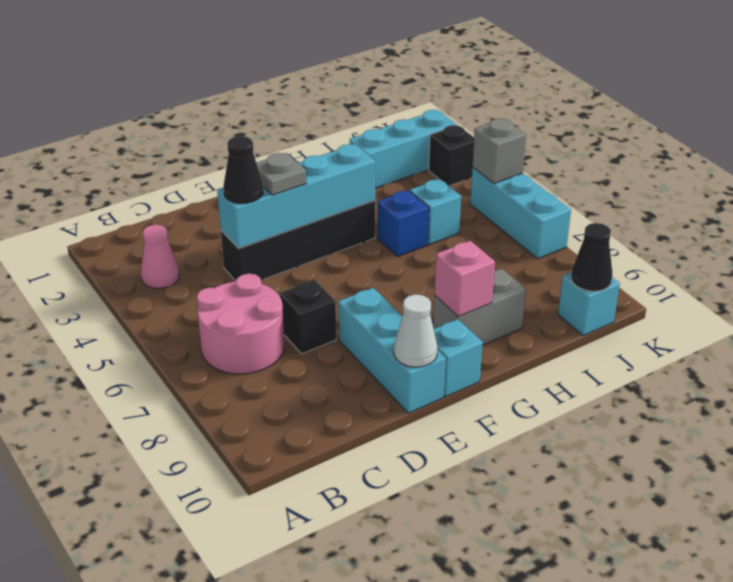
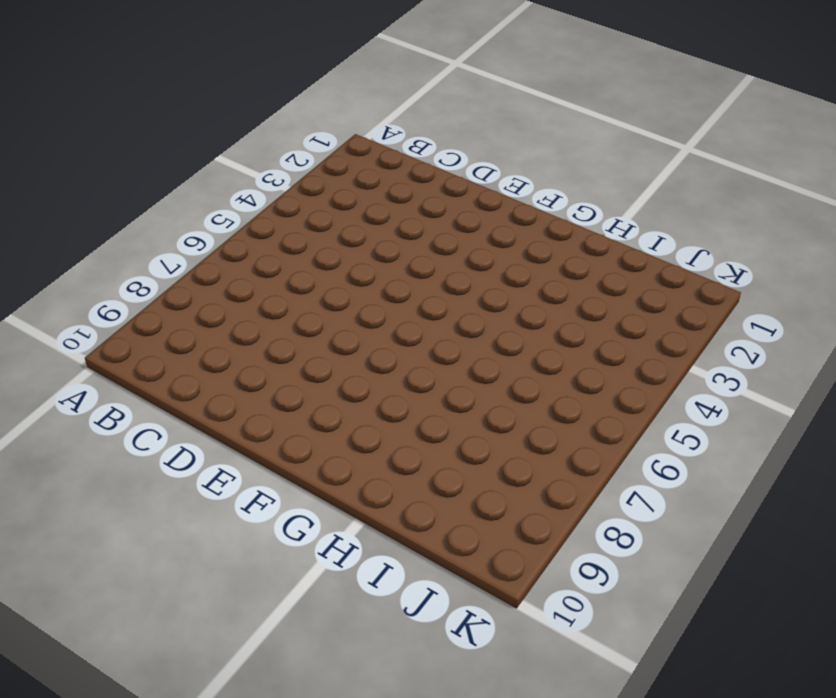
none -> pink 1x1 cone [141,225,179,288]
none -> pink 2x2 round brick [197,274,285,374]
none -> black 1x4 brick [221,200,375,281]

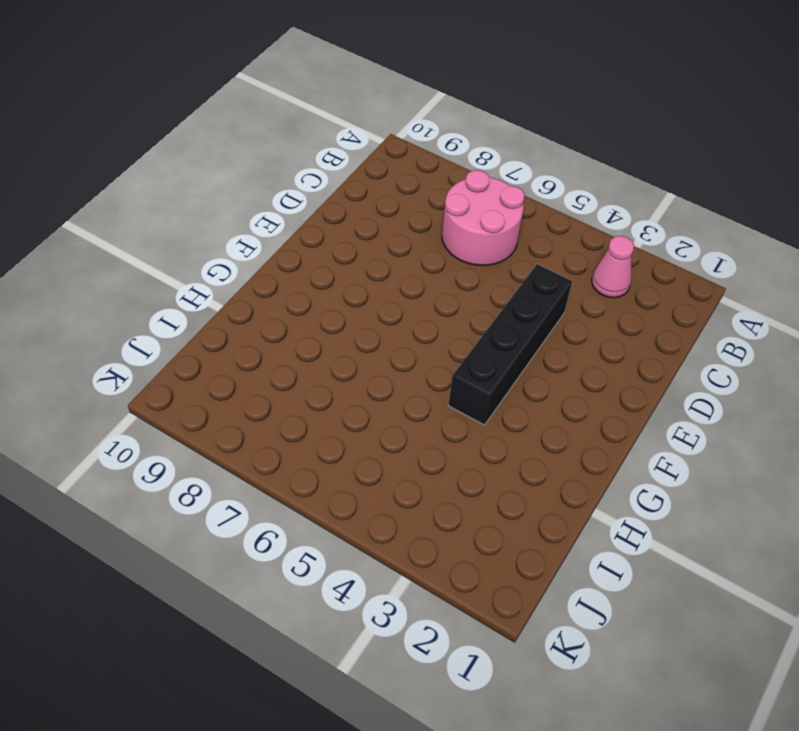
none -> black 1x1 brick [280,280,336,354]
none -> cyan 1x3 brick [338,288,446,413]
none -> cyan 1x1 brick [434,319,483,397]

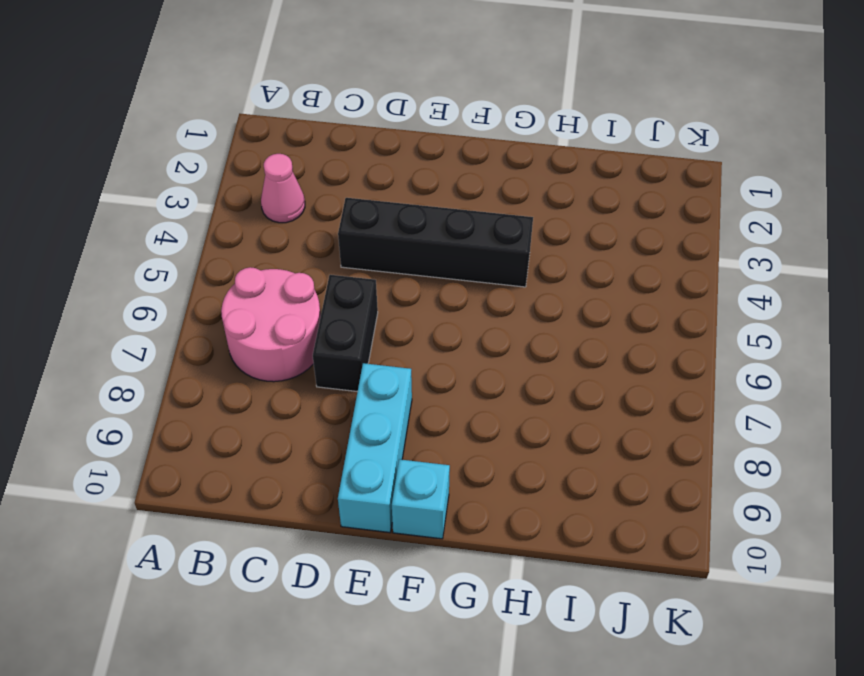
black 1x2 brick [313,275,378,392] -> black 1x1 brick [280,280,336,354]
none -> grey 1x2 brick [433,268,526,345]
none -> blue 1x1 brick [378,190,429,257]
none -> cyan 1x3 brick [350,110,457,188]

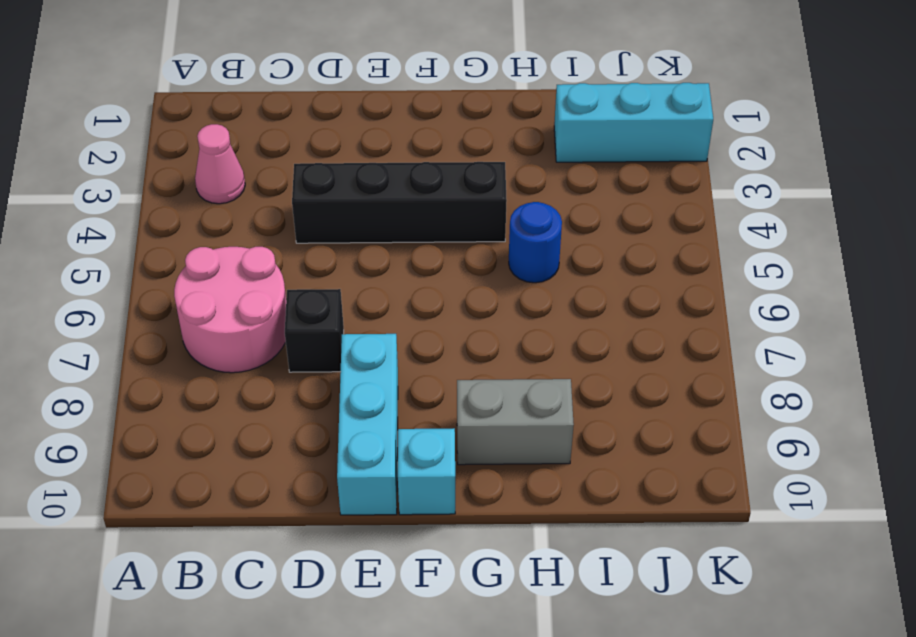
blue 1x1 round brick [509,202,562,283] -> blue 1x1 brick [378,190,429,257]
none -> cyan 1x1 brick [410,179,461,245]
none -> cyan 1x1 brick [558,272,620,336]
none -> black 1x1 brick [429,125,474,186]

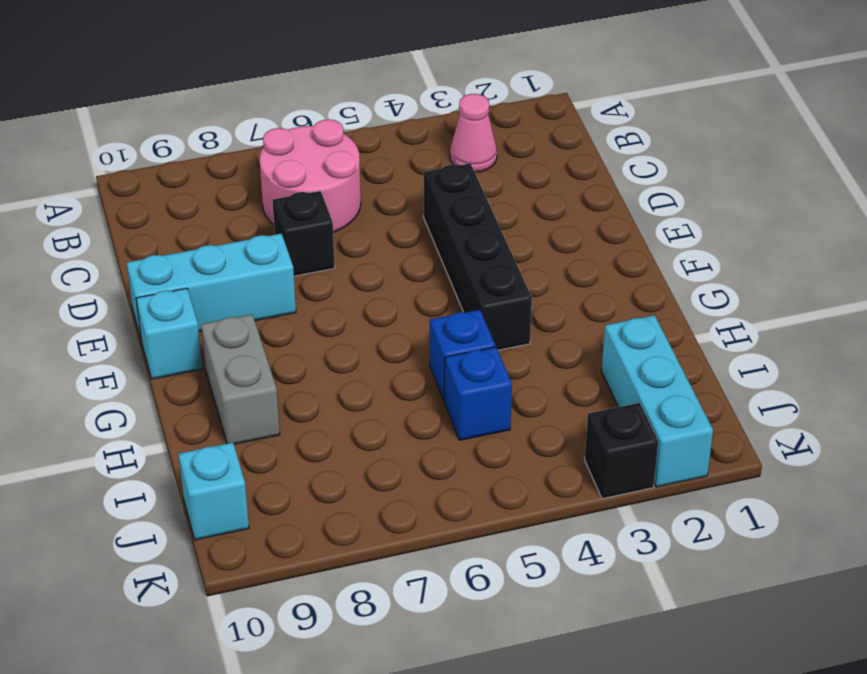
blue 1x1 brick [445,347,512,440] -> cyan 1x1 brick [410,179,461,245]
none -> cyan 1x3 brick [470,168,571,259]
none -> cyan 1x4 brick [217,144,375,248]
none -> white 1x1 cone [394,294,438,367]

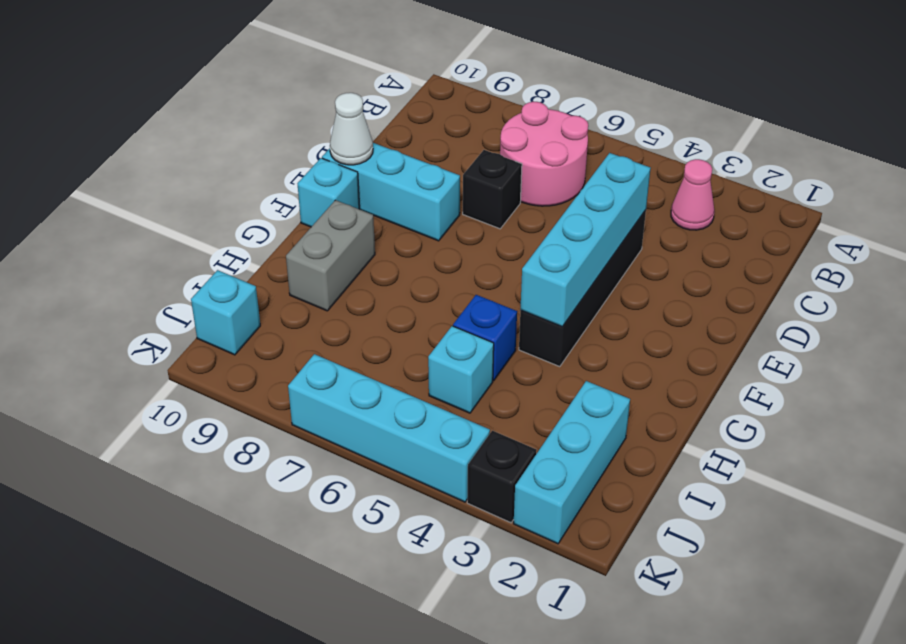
cyan 1x4 brick [288,354,490,502] -> cyan 1x3 brick [470,168,571,259]
none -> pink 1x1 brick [434,241,495,317]
none -> black 1x1 cone [571,223,612,291]
none -> grey 1x1 brick [473,118,526,183]

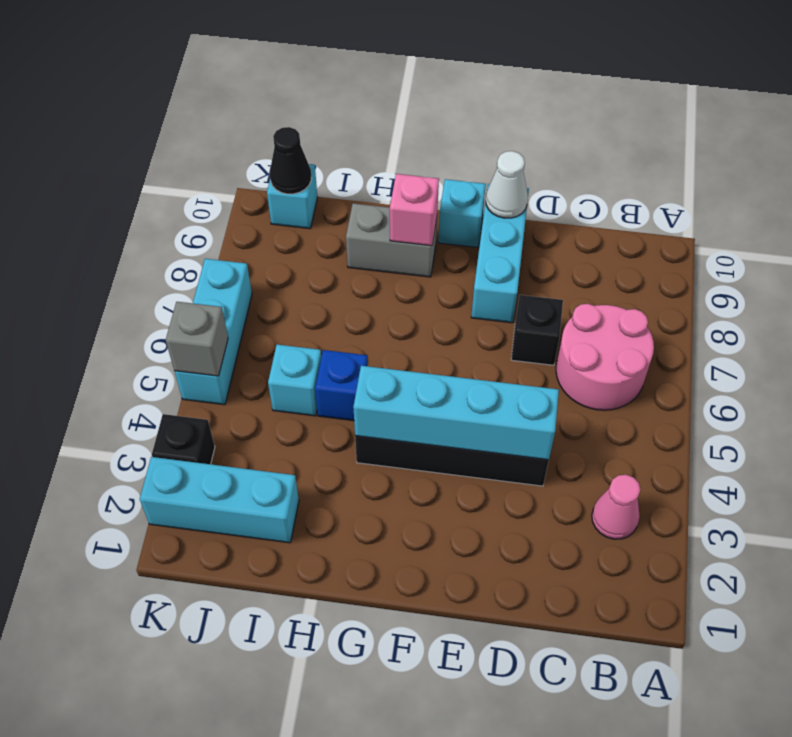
none -> black 1x1 cone [224,136,263,203]
none -> grey 1x1 plate [256,153,306,195]

